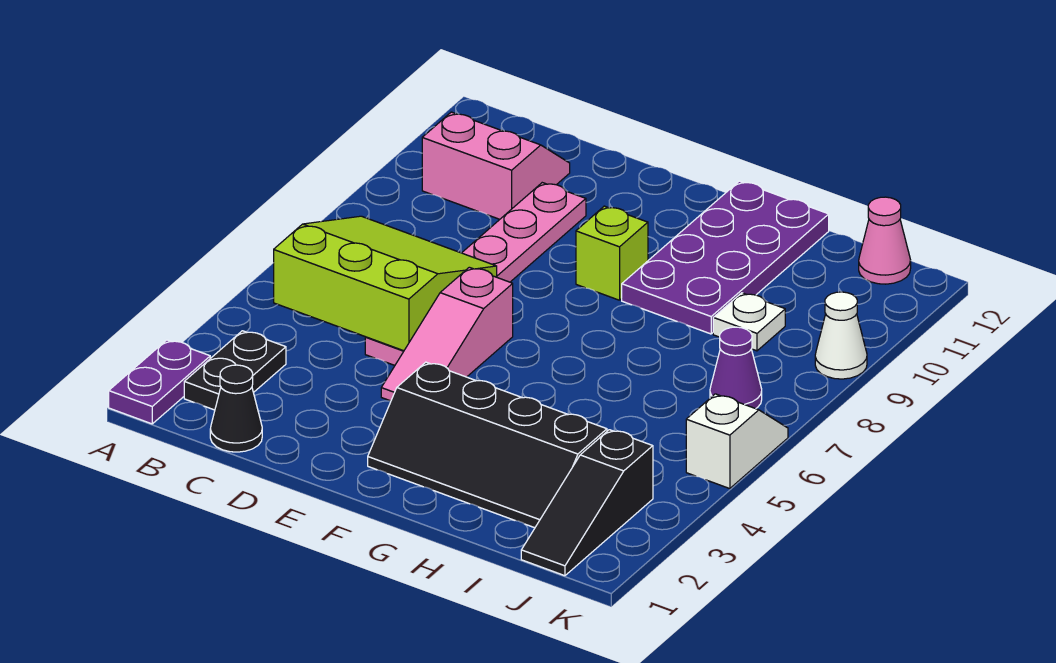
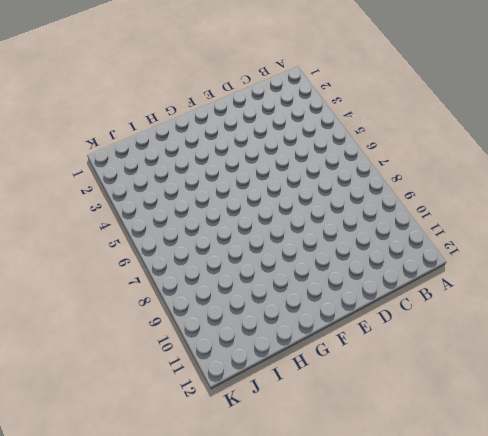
none -> purple 1x2 plate [109,340,210,424]
none -> black 1x2 plate [184,331,286,410]
none -> pink 2x2 slope [422,112,570,219]

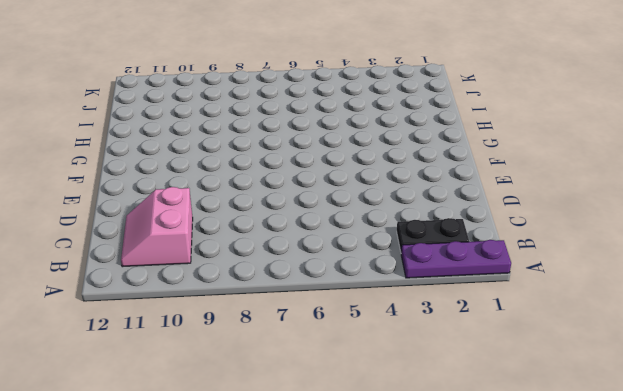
purple 1x3 plate [401,240,511,278] -> purple 1x2 plate [109,340,210,424]
none -> black 1x1 cone [210,365,262,452]
none -> pink 1x6 plate [365,183,586,365]
none -> pink 1x3 slope [381,267,513,401]

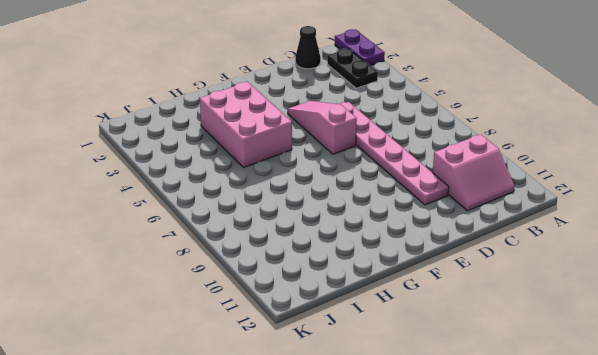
pink 2x3 brick [200,82,292,167] -> black 2x4 slope [368,362,607,528]
none -> lime 1x1 brick [576,206,648,300]
none -> purple 2x4 plate [622,181,829,334]
none -> white 1x1 plate [713,293,785,351]

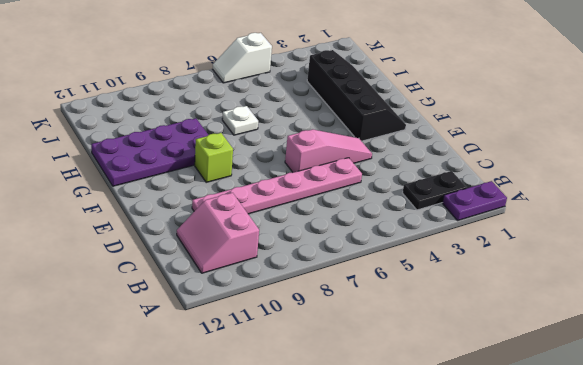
white 1x1 plate [222,106,258,135] -> white 1x1 plate moved to [713,293,785,351]
none -> black 1x1 cone [210,365,262,452]
none -> black 1x3 slope [521,430,653,576]
none -> purple 1x1 cone [710,327,762,409]

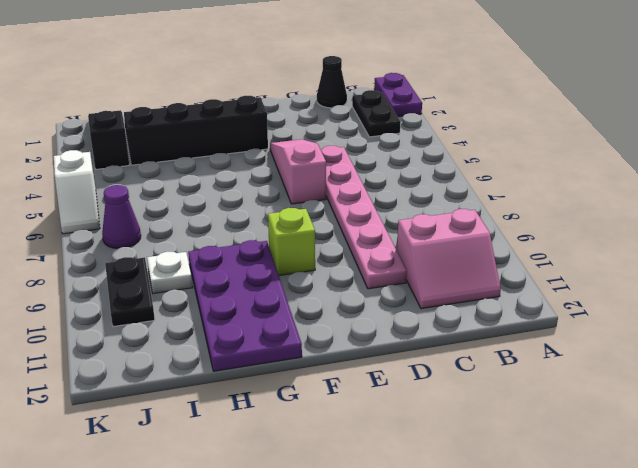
black 1x2 plate [105,257,155,327] -> none
none -> pink 1x1 cone [859,197,911,284]
none -> white 1x1 cone [815,292,867,379]
none -> lime 3x3 slope [274,216,497,351]

